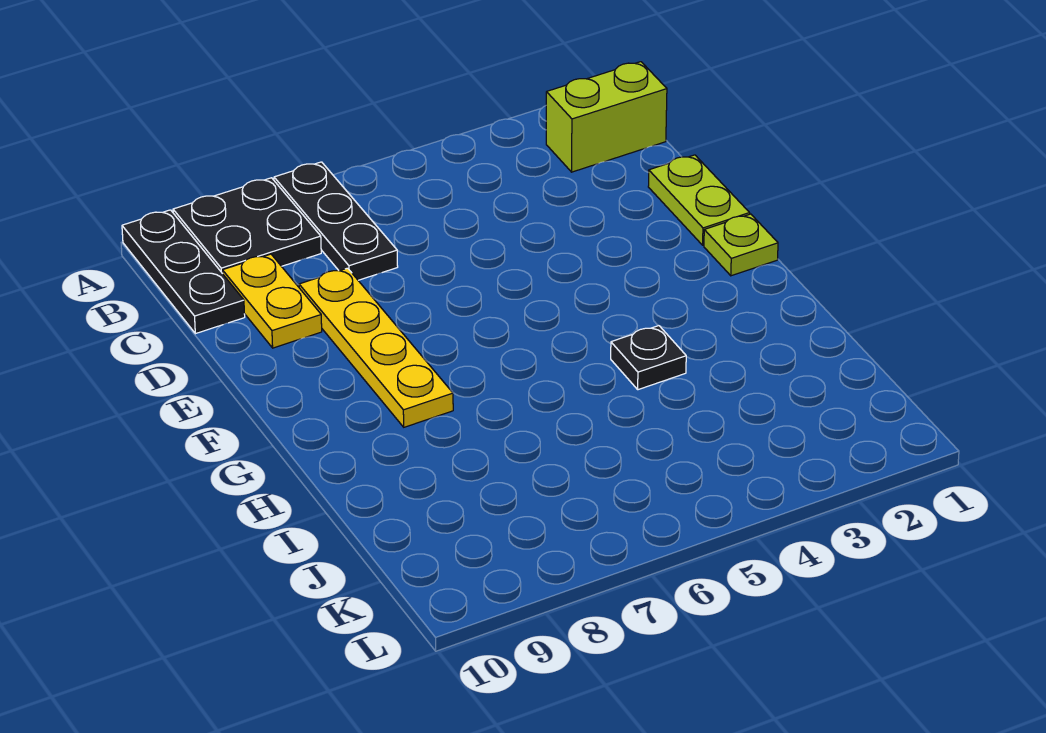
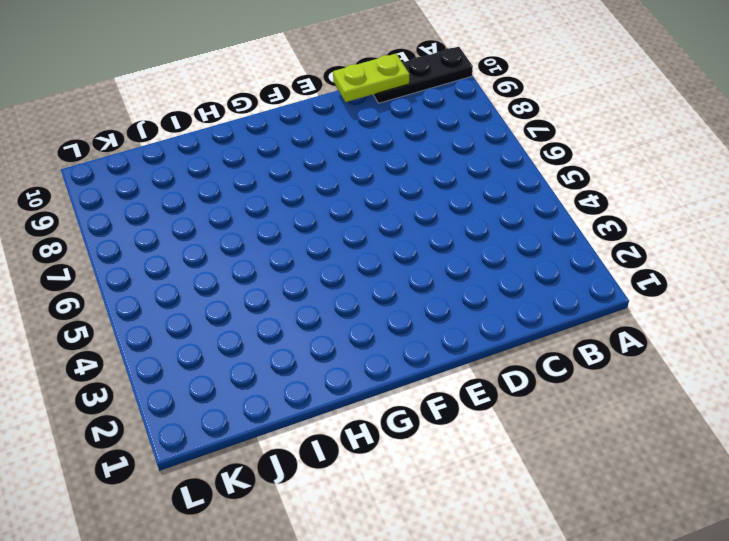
lime 1x2 plate [333,54,409,102] -> lime 1x2 plate moved to [648,155,750,245]
none -> black 1x3 plate [274,162,398,280]
none -> black 2x2 plate [173,178,321,274]

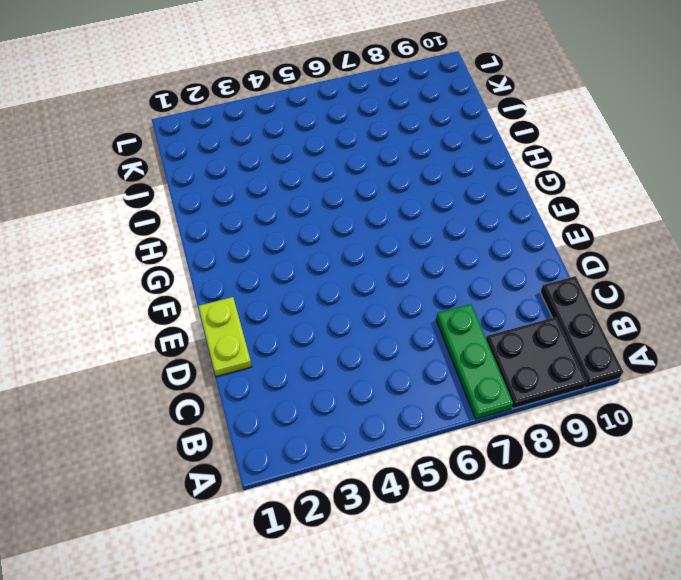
green 1x3 plate [436,304,513,419] -> black 1x3 plate [274,162,398,280]
none -> lime 1x2 brick [546,62,667,172]
none -> yellow 1x2 plate [222,254,322,348]

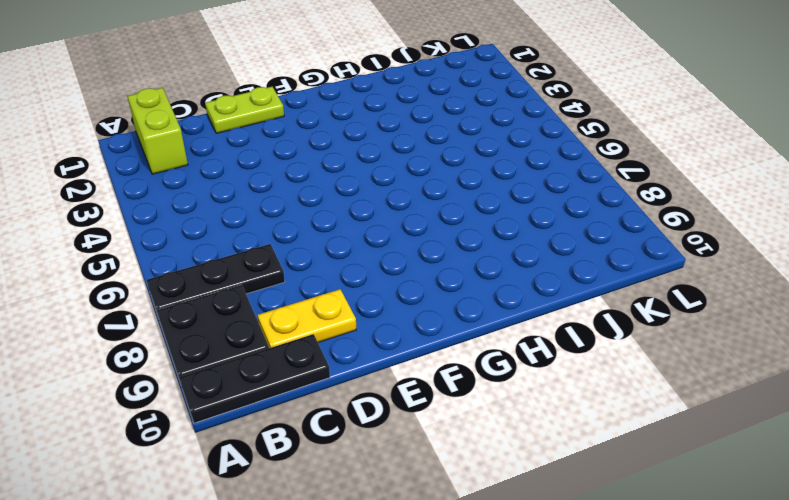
none -> yellow 1x4 plate [299,268,453,427]
none -> lime 1x1 plate [704,214,778,276]

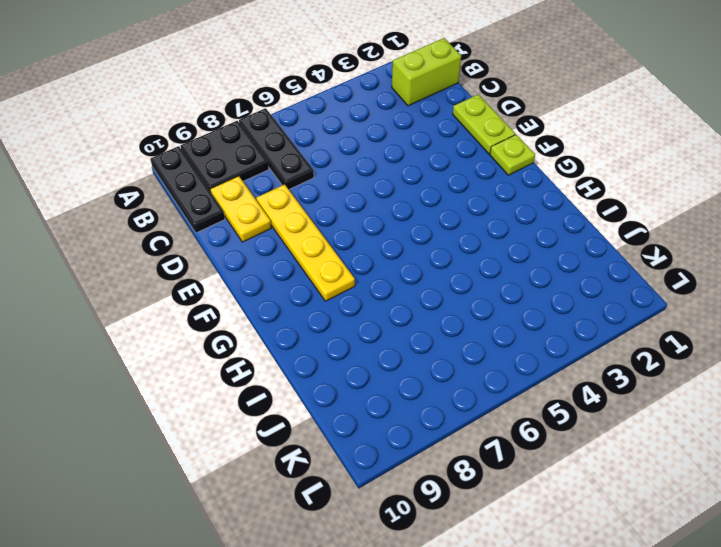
none -> black 1x1 plate [611,326,686,390]

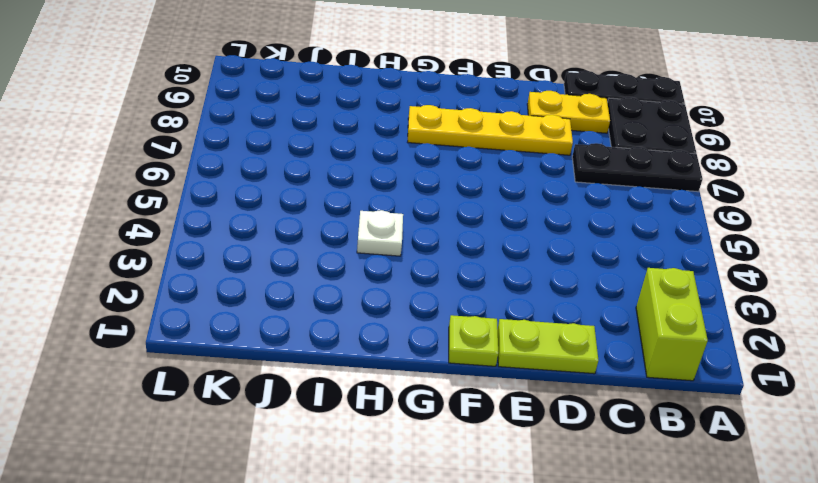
white 1x1 plate [357,210,403,256] -> black 1x1 plate [611,326,686,390]

